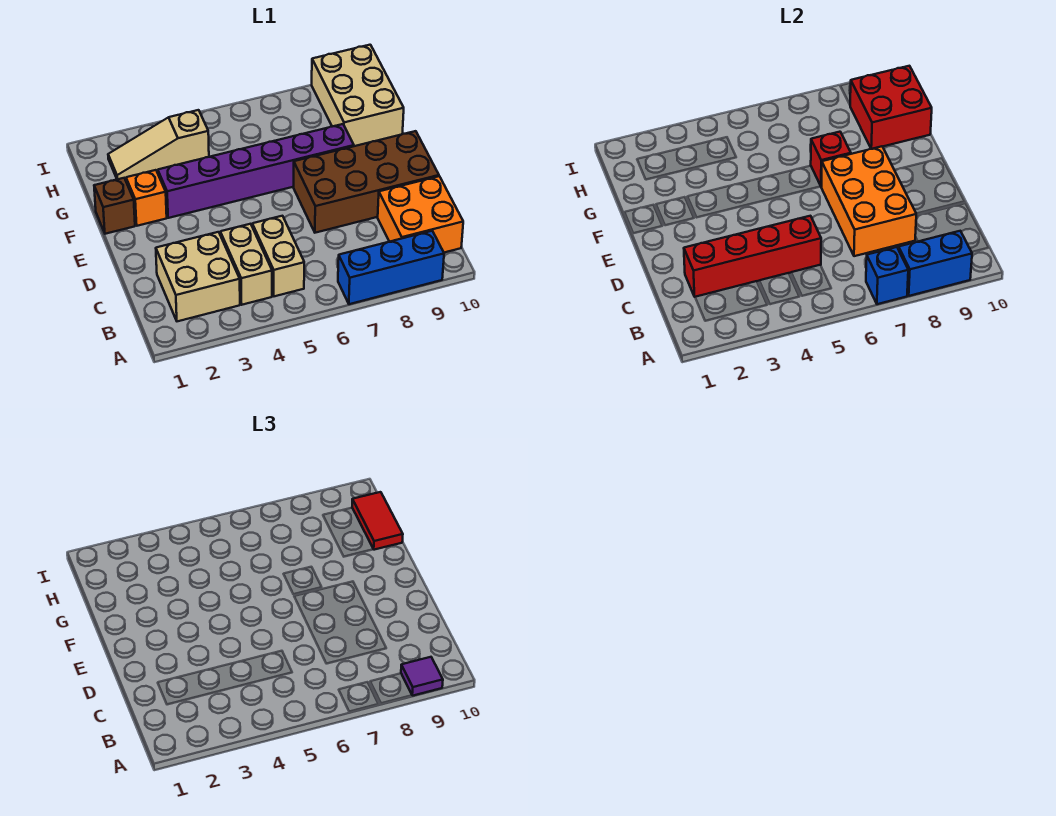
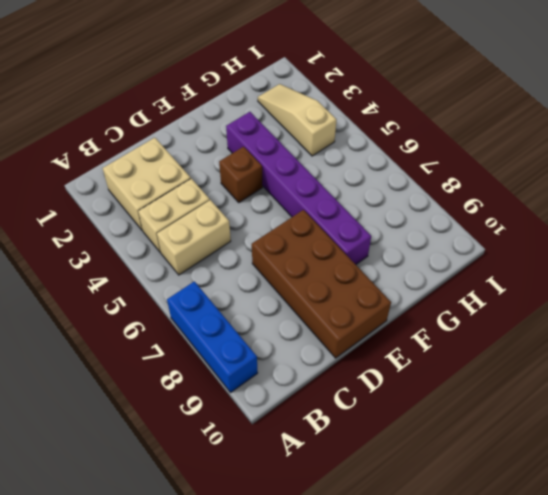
brown 1x1 brick [219,147,263,202] -> brown 1x1 brick moved to [94,178,135,234]
none -> orange 2x2 brick [378,176,463,253]
none -> orange 1x1 brick [126,170,167,226]
none -> tan 2x3 brick [312,45,404,146]

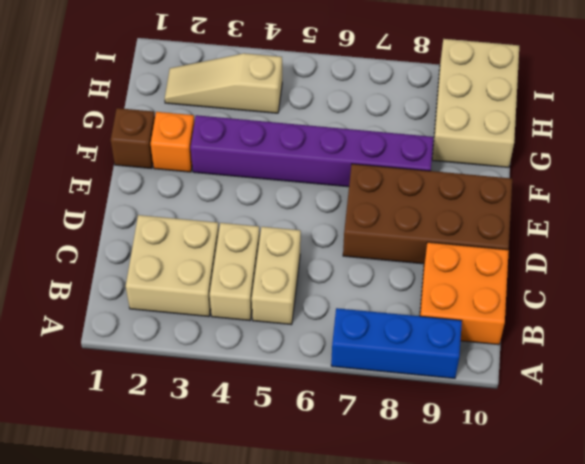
none -> blue 1x1 brick [866,247,908,304]
none -> blue 1x2 brick [898,231,972,296]
none -> red 1x4 brick [684,216,821,297]

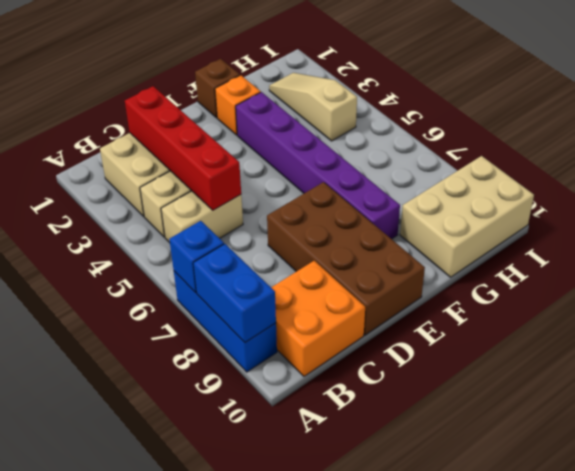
none -> orange 2x3 brick [822,146,916,256]
none -> red 1x1 brick [811,132,851,187]
none -> red 2x2 brick [850,66,932,149]

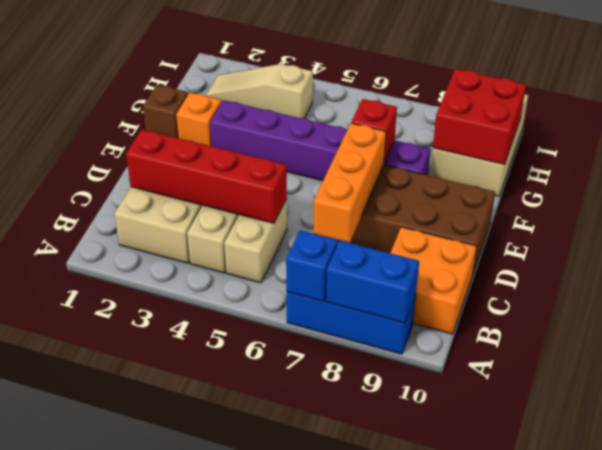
orange 1x3 brick [313,123,386,243] -> orange 2x3 brick [822,146,916,256]
none -> purple 1x1 tile [401,657,443,696]
none -> red 1x2 tile [352,492,403,550]

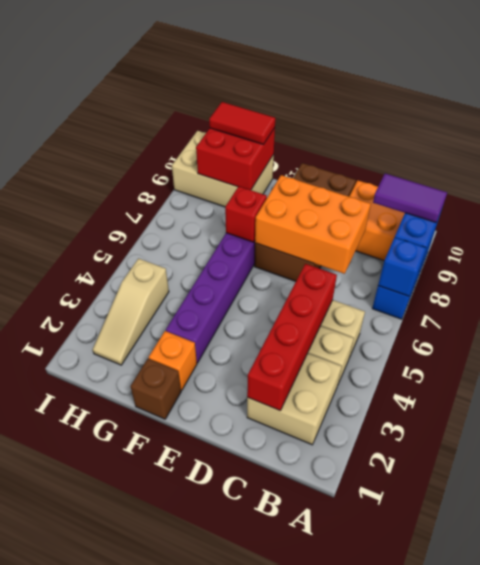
purple 1x2 tile [373,174,447,222] -> purple 1x1 tile [401,657,443,696]

